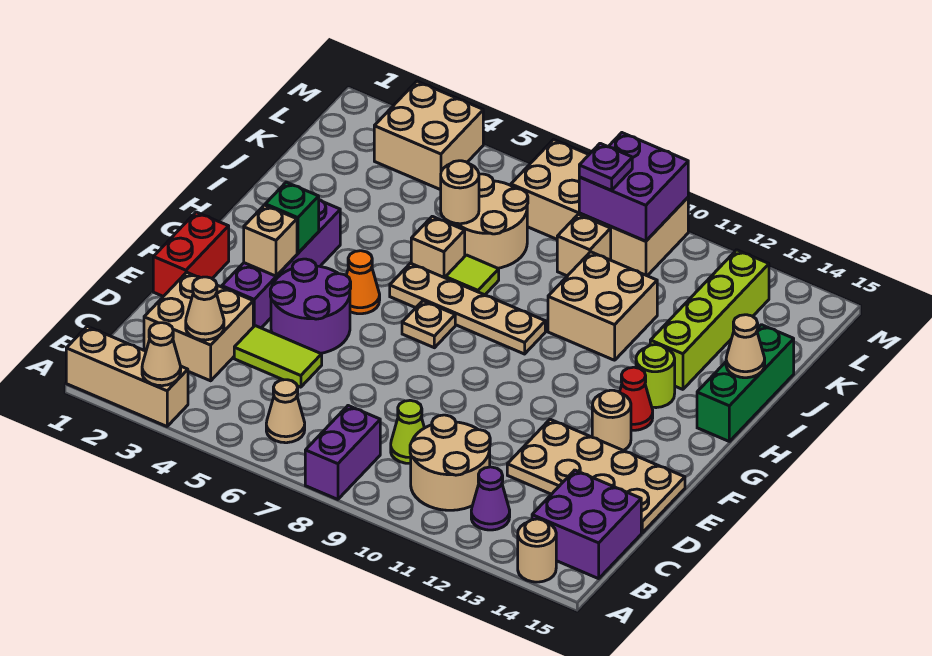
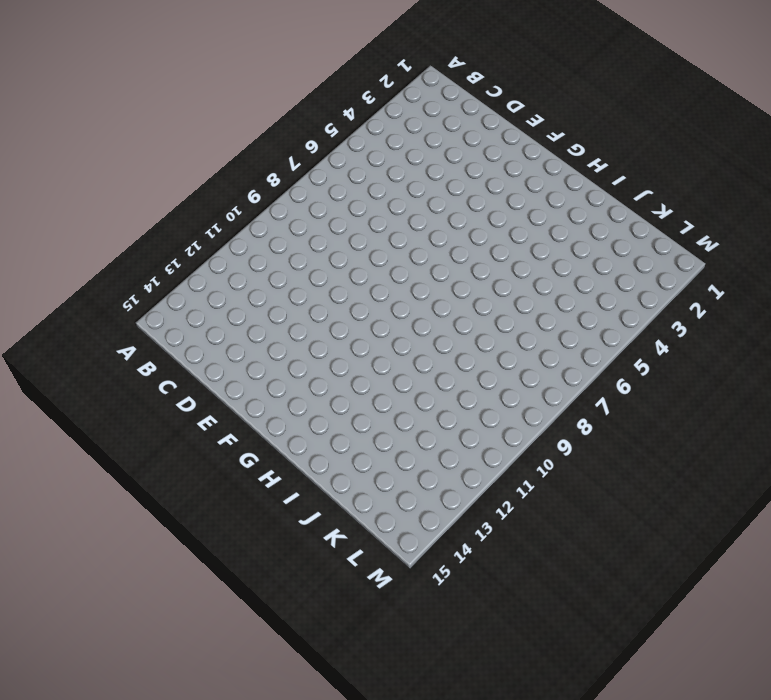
none -> tan 1x3 brick [66,326,188,426]
none -> purple 1x2 brick [305,406,380,499]
none -> tan 1x1 round brick [518,519,556,582]
none -> tan 1x1 cone [266,380,305,443]

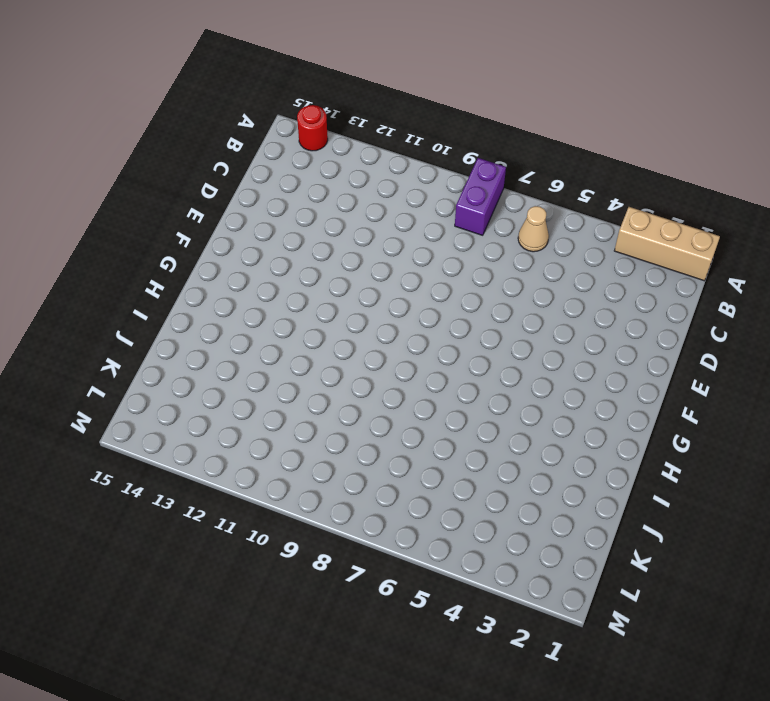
red 1x1 round brick [297,105,328,151] -> tan 1x1 round brick [518,519,556,582]
none -> tan 2x2 round brick [410,415,490,510]
none -> purple 1x1 cone [471,467,510,530]
none -> purple 2x2 brick [532,470,641,579]
none -> tan 2x2 brick [144,272,253,381]

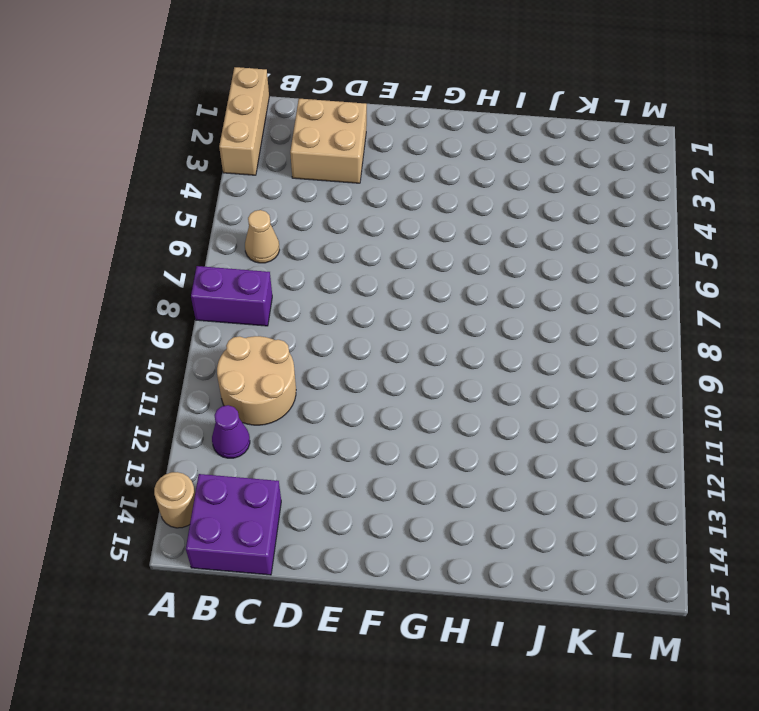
none -> lime 1x1 cone [391,400,424,464]
none -> lime 1x2 tile [234,326,322,387]
none -> tan 2x4 plate [507,419,685,533]
none -> red 1x2 brick [153,212,229,296]

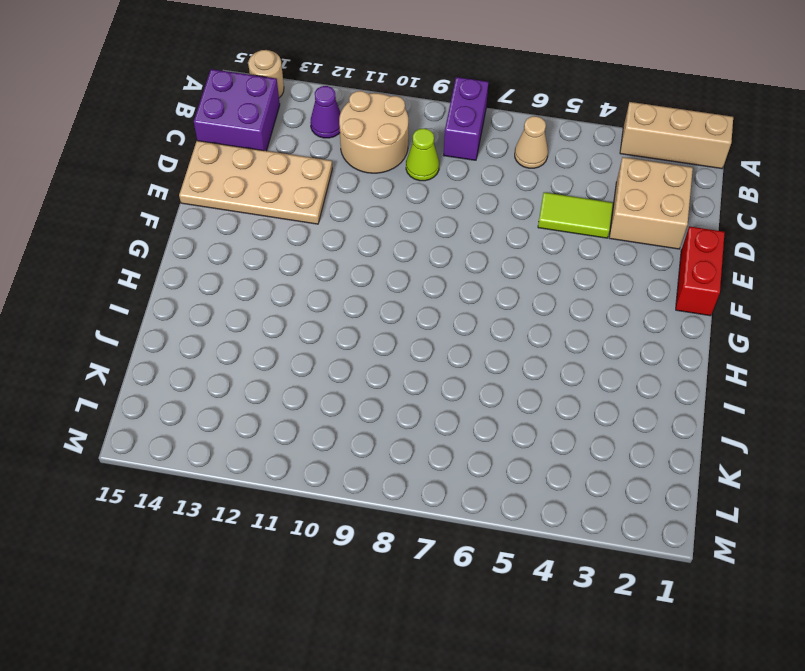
none -> purple 1x4 brick [222,200,340,328]
none -> purple 2x2 round brick [270,259,351,353]
none -> tan 1x1 round brick [592,390,631,451]
none -> orange 1x1 cone [346,251,380,314]

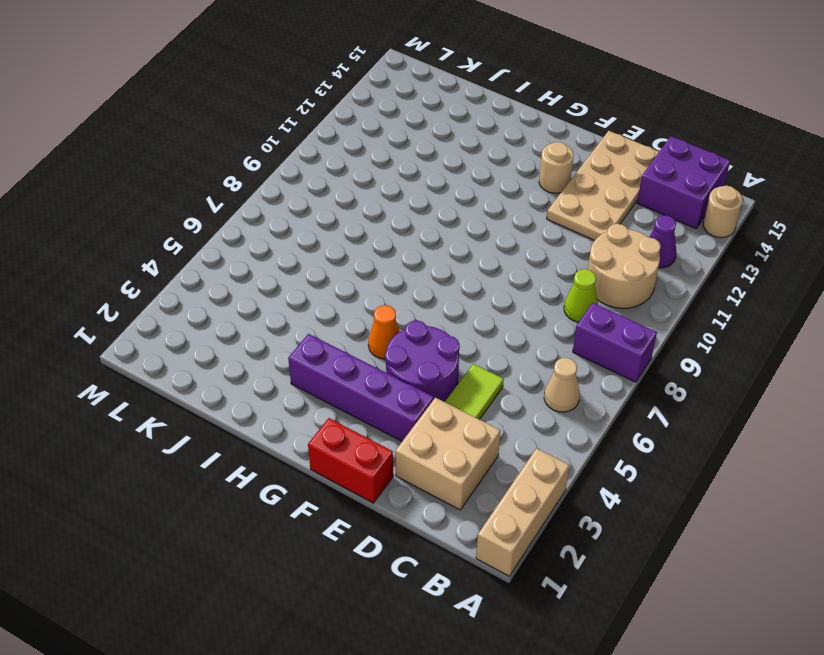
none -> tan 1x1 plate [402,301,455,348]
none -> red 1x1 cone [620,367,653,430]
none -> tan 1x4 plate [390,263,545,354]
none -> lime 1x1 round brick [636,345,675,408]

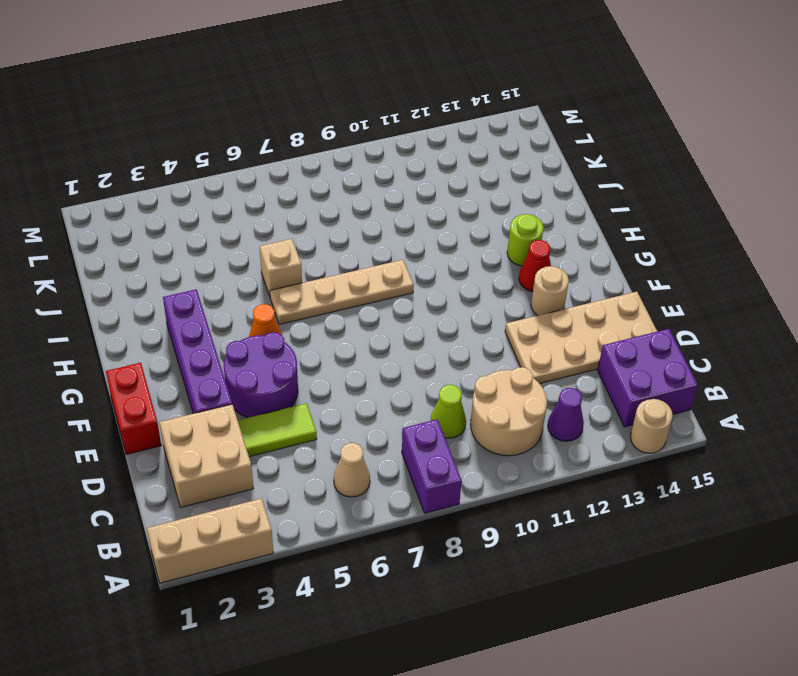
none -> tan 1x1 plate [402,301,455,348]
none -> green 1x3 brick [697,325,794,441]
none -> lime 1x1 tile [446,255,499,295]
none -> tan 2x2 brick [548,252,657,360]

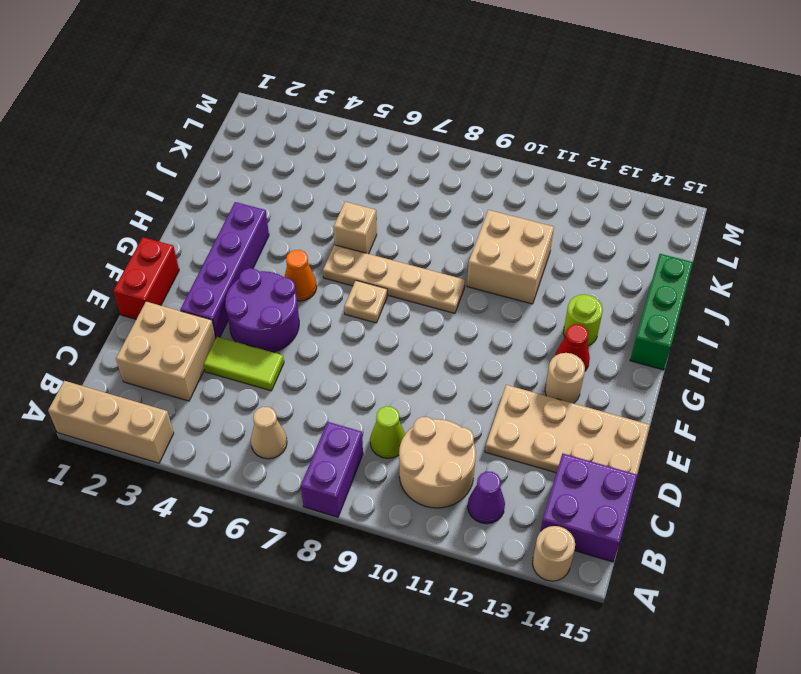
none -> lime 1x1 tile [446,255,499,295]
none -> lime 1x4 brick [650,250,769,389]
none -> tan 2x2 round brick [448,174,528,268]
none -> tan 1x1 brick [557,214,611,276]

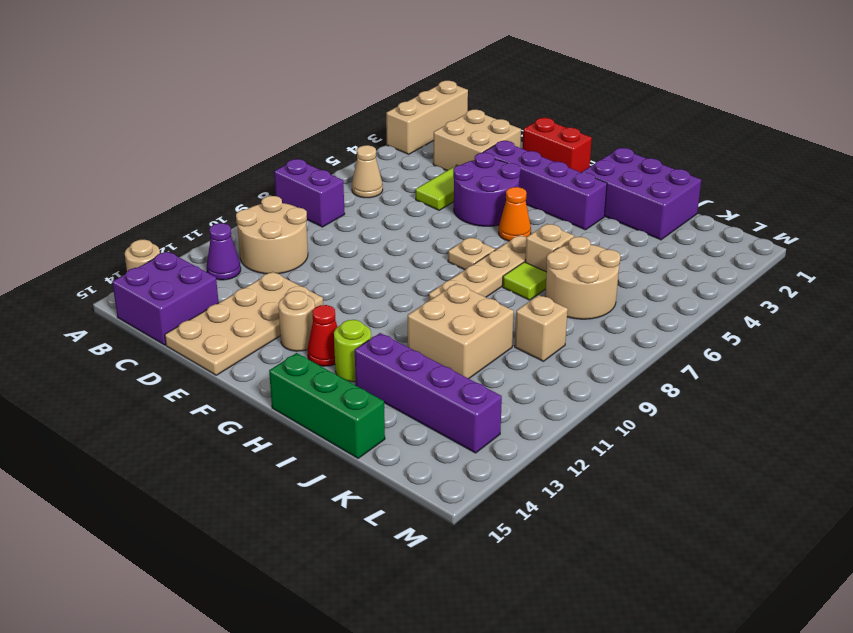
purple 2x3 brick [582,148,701,240] -> none
purple 1x4 brick [355,333,502,453] -> lime 1x4 brick [650,250,769,389]
none -> lime 1x1 cone [391,400,424,464]
none -> tan 2x2 brick [374,81,483,190]
none -> tan 2x4 brick [511,140,688,276]
none -> tan 1x1 cone [142,323,181,386]

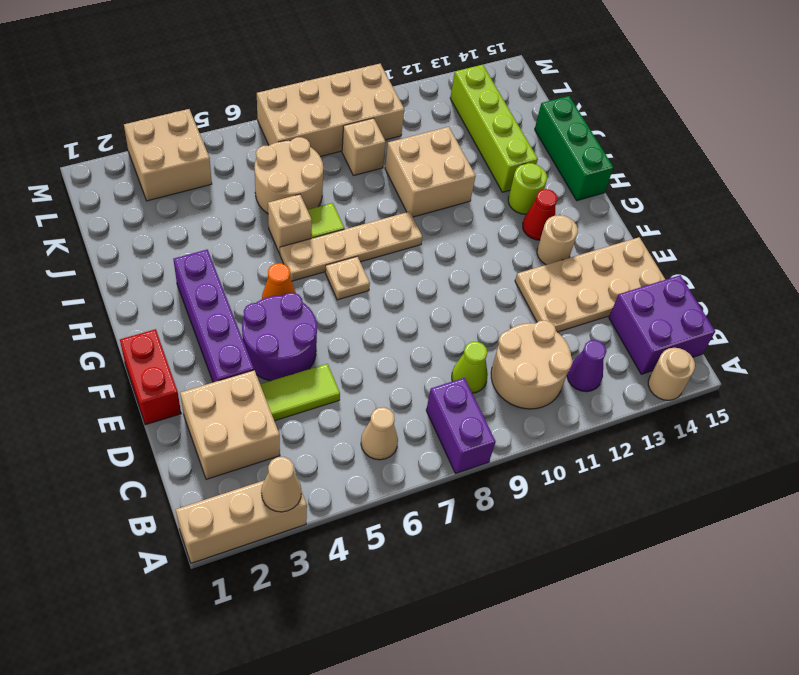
none -> tan 1x1 cone [186,277,224,340]
none -> tan 1x1 brick [244,205,297,276]
none -> green 1x1 brick [265,182,319,253]
none -> tan 1x1 cone [726,315,765,378]

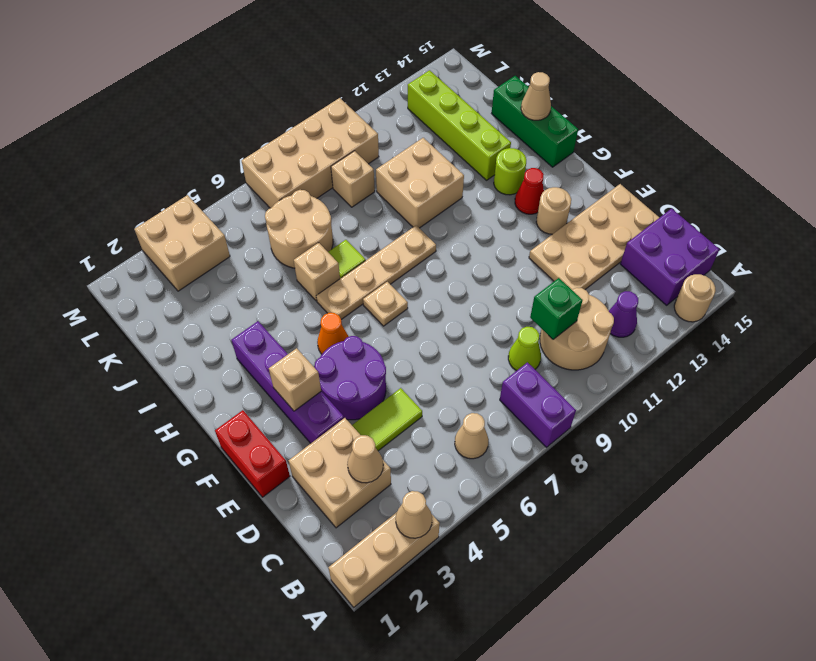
green 1x1 brick [530,278,583,339] -> green 1x1 brick moved to [265,182,319,253]
none -> tan 1x1 round brick [441,161,479,224]
none -> purple 2x2 brick [579,133,688,241]
none -> purple 1x1 plate [579,143,632,190]

